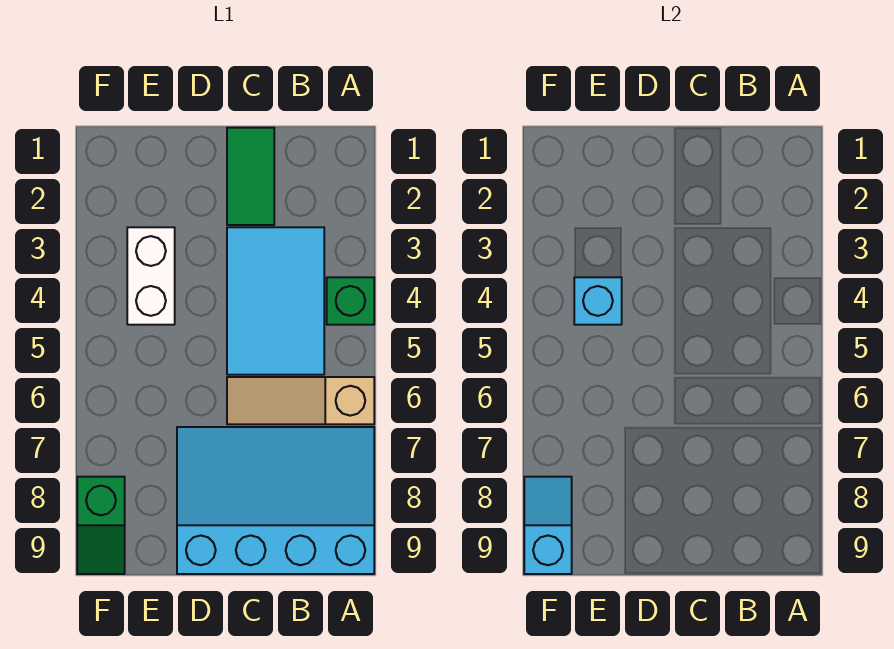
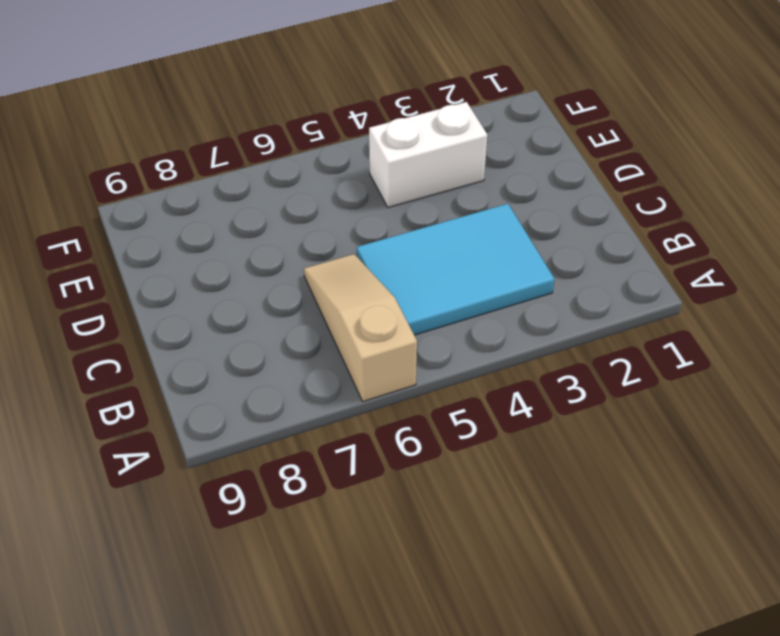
none -> green 1x1 brick [327,277,374,325]
none -> cyan 3x4 slope [177,427,374,574]

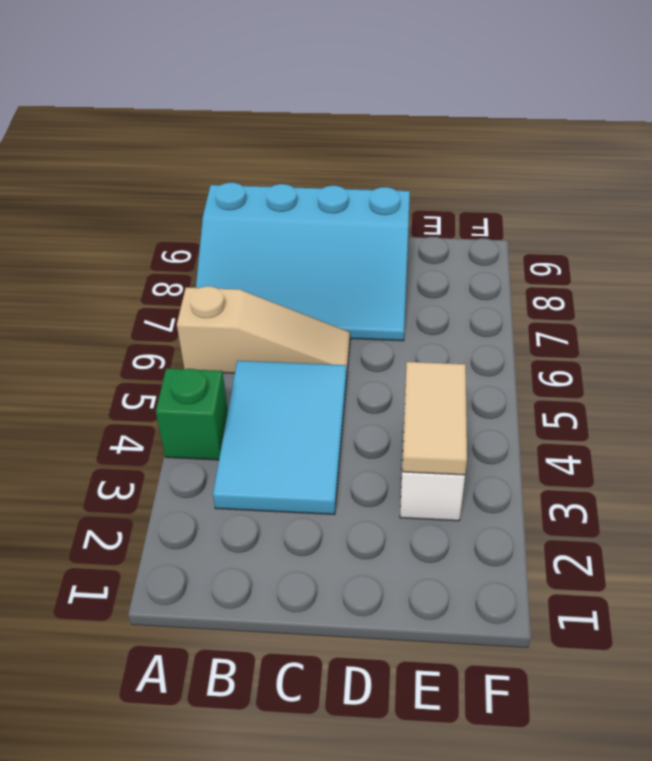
tan 1x2 tile [402,362,467,475] -> cyan 1x1 brick [574,277,622,325]
none -> green 1x2 tile [227,128,274,225]
none -> green 1x2 slope [77,477,125,574]

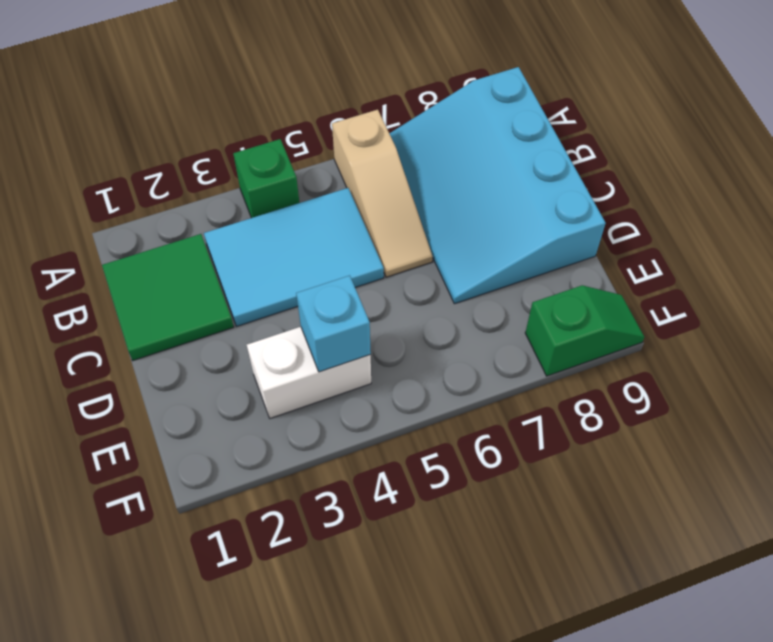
green 2x2 tile [102,234,234,360] -> green 1x2 tile [227,128,274,225]
none -> cyan 1x2 slope [524,477,572,574]

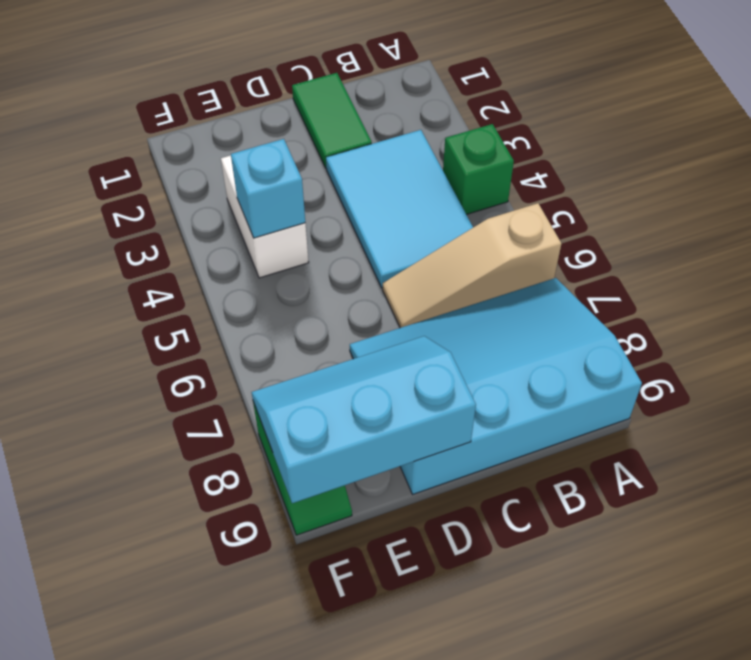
cyan 2x3 slope [252,336,476,503] -> cyan 1x2 slope [524,477,572,574]

